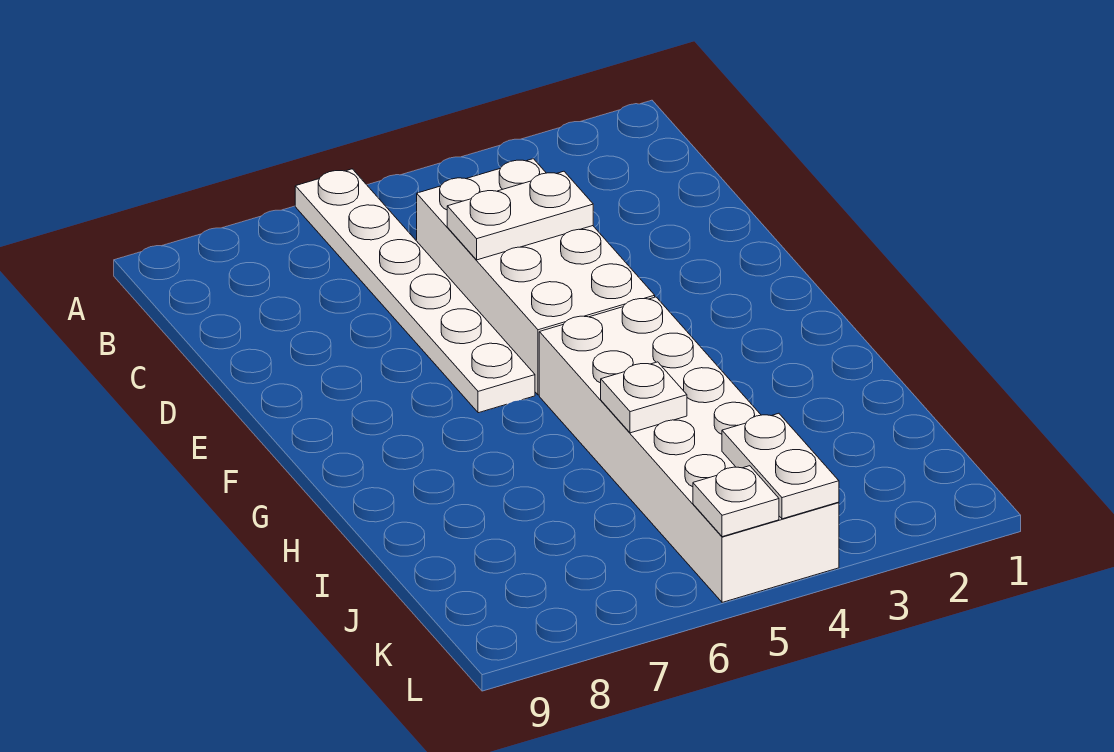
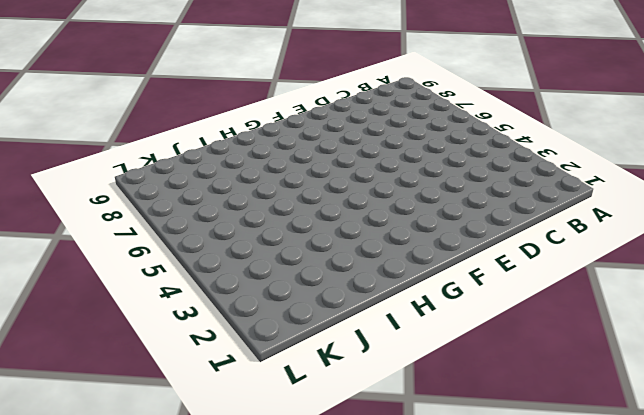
none -> white 1x6 plate [295,169,535,413]
none -> white 2x4 brick [417,159,655,395]

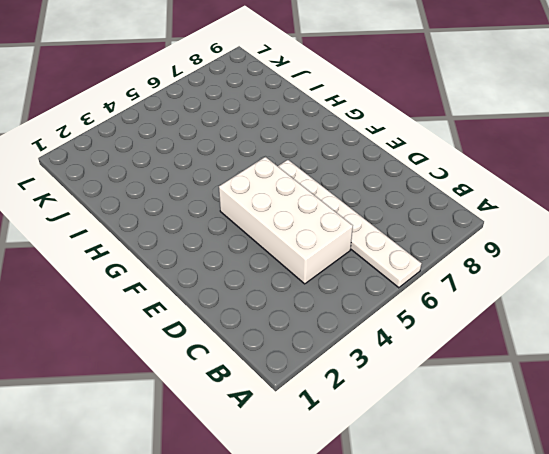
none -> white 2x6 brick [539,297,839,602]
none -> white 1x2 plate [447,171,593,260]

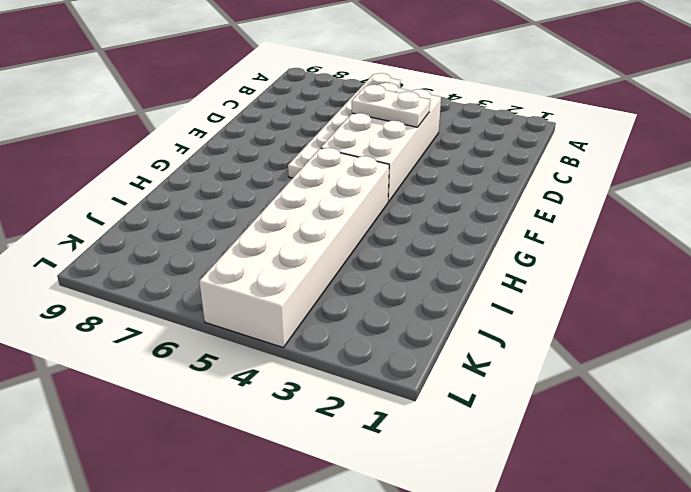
none -> white 1x1 plate [601,362,687,433]
none -> white 1x2 plate [722,413,839,519]

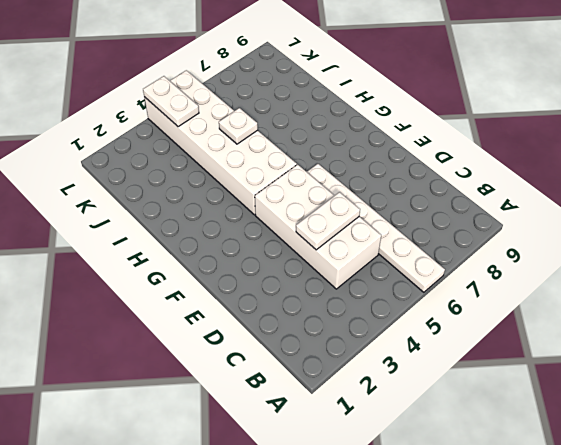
none -> white 1x1 plate [693,466,779,537]

